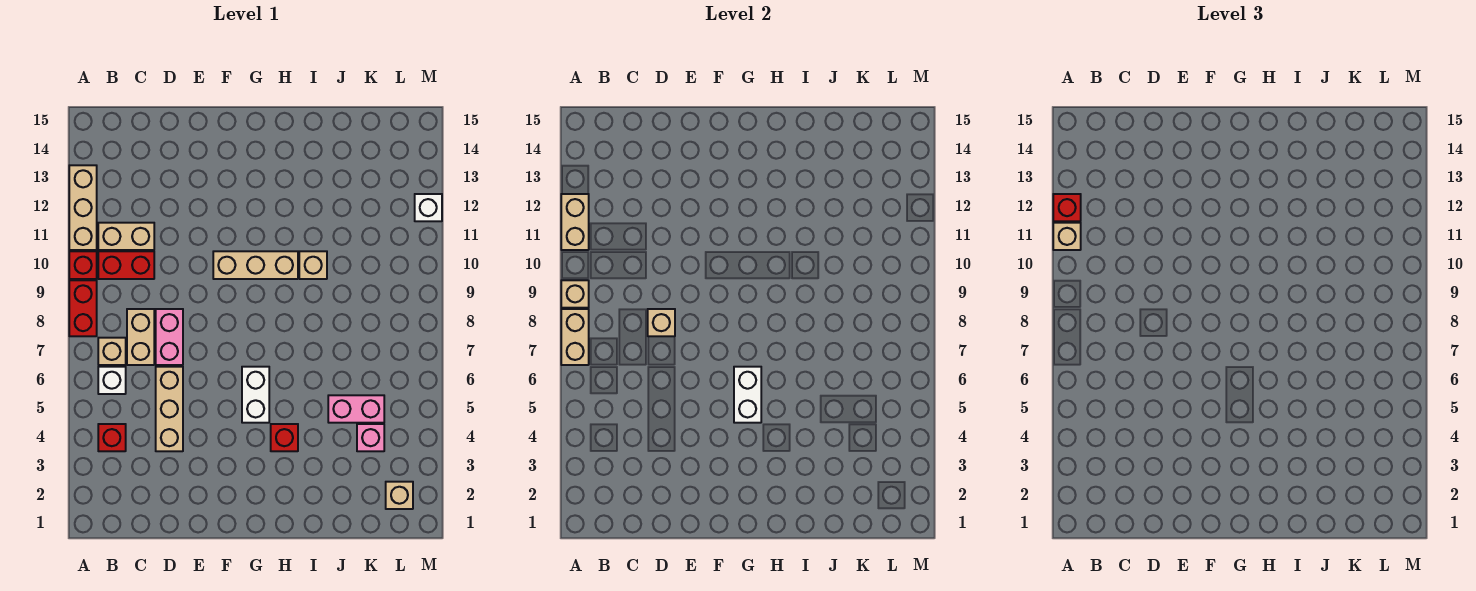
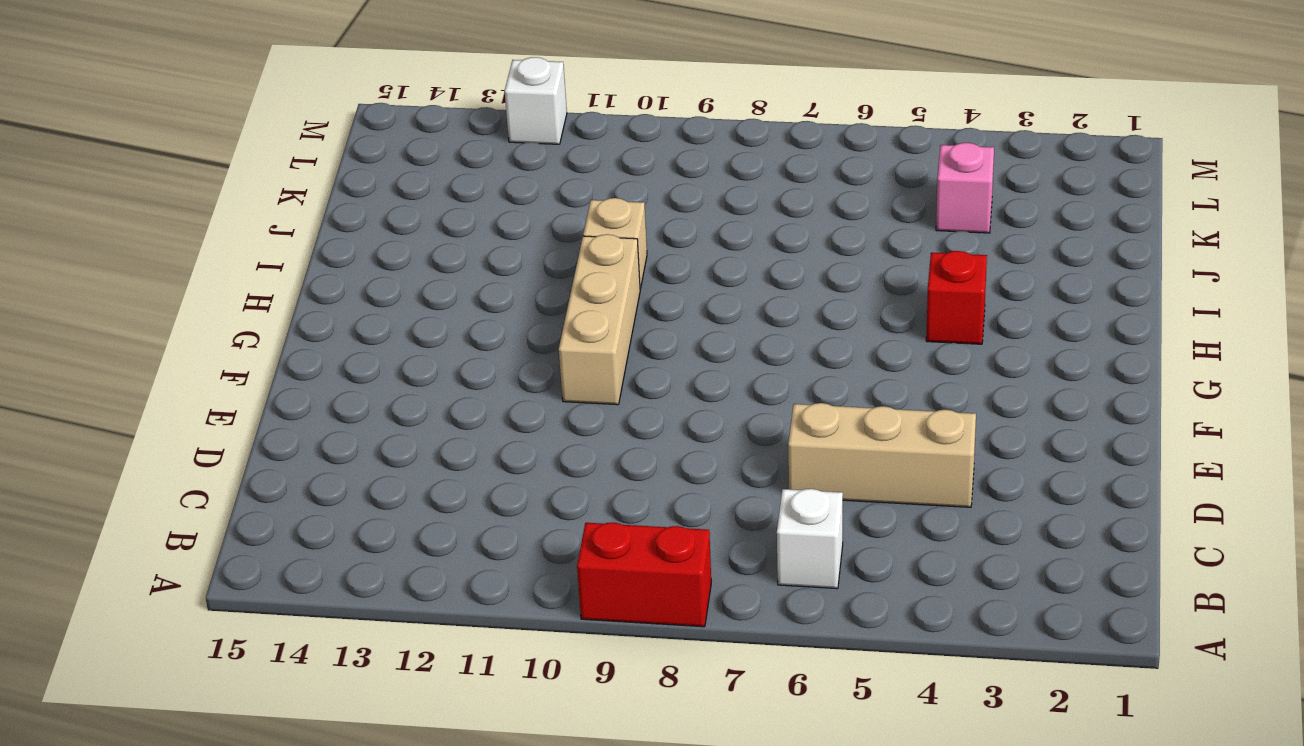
none -> red 1x1 brick [69,251,97,279]
none -> tan 1x3 brick [69,165,97,250]
none -> red 1x1 brick [98,424,126,451]

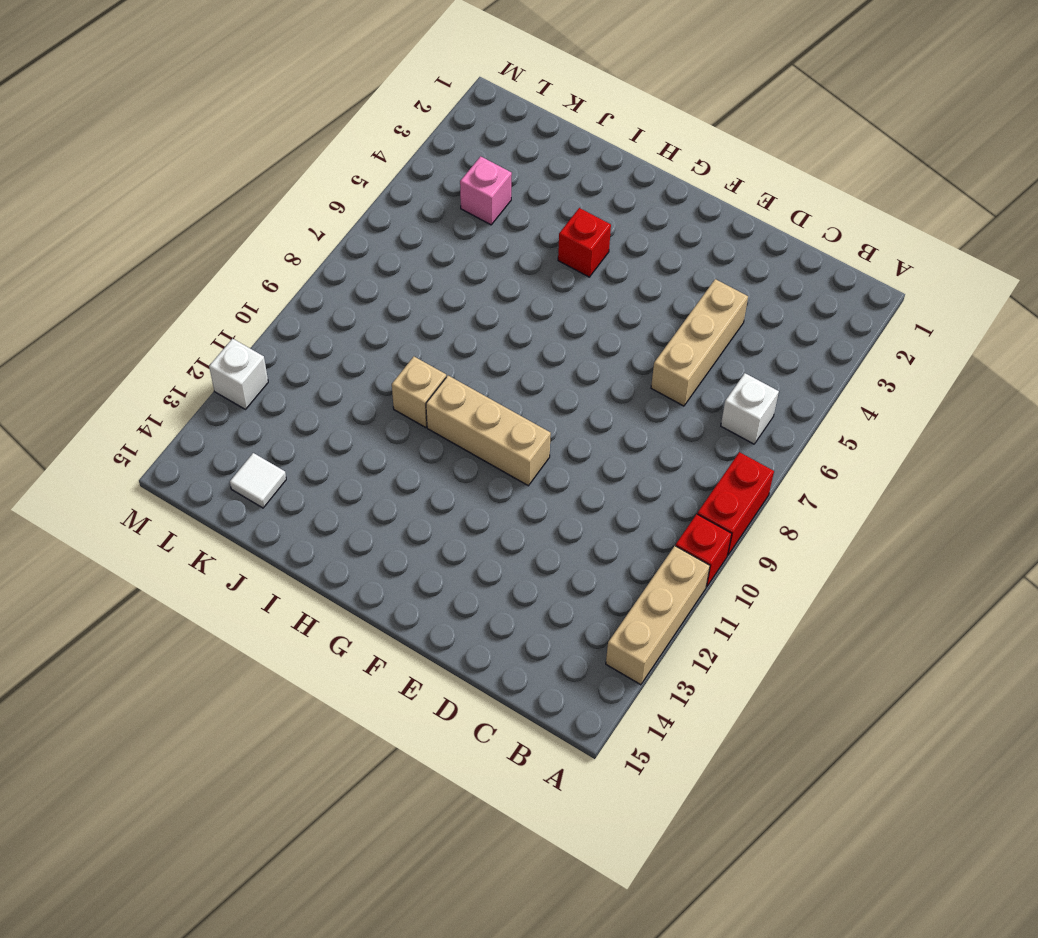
white 1x1 tile [230,453,286,508] -> none
none -> red 1x1 brick [98,424,126,451]
none -> tan 1x1 brick [98,338,126,365]
none -> red 1x2 brick [98,251,154,279]

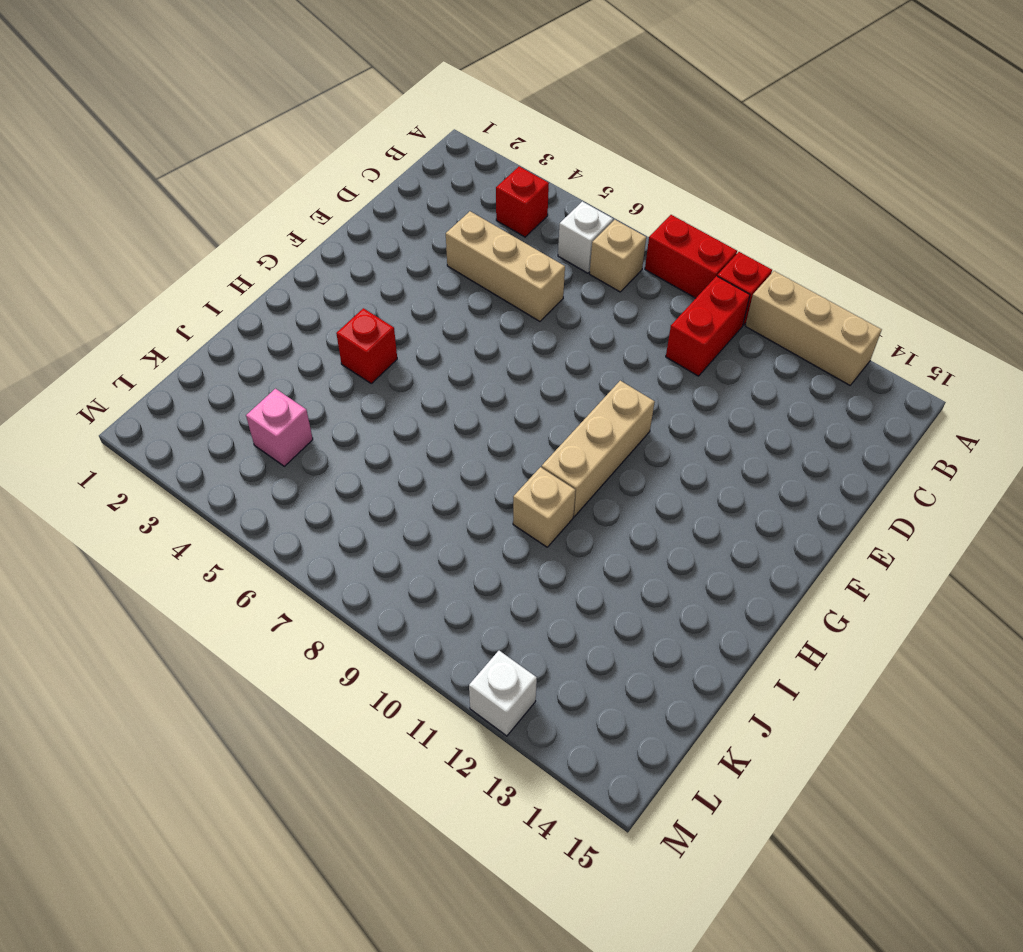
none -> tan 1x2 brick [98,223,154,250]
none -> tan 1x2 brick [127,309,154,365]
none -> pink 1x2 brick [156,309,183,365]

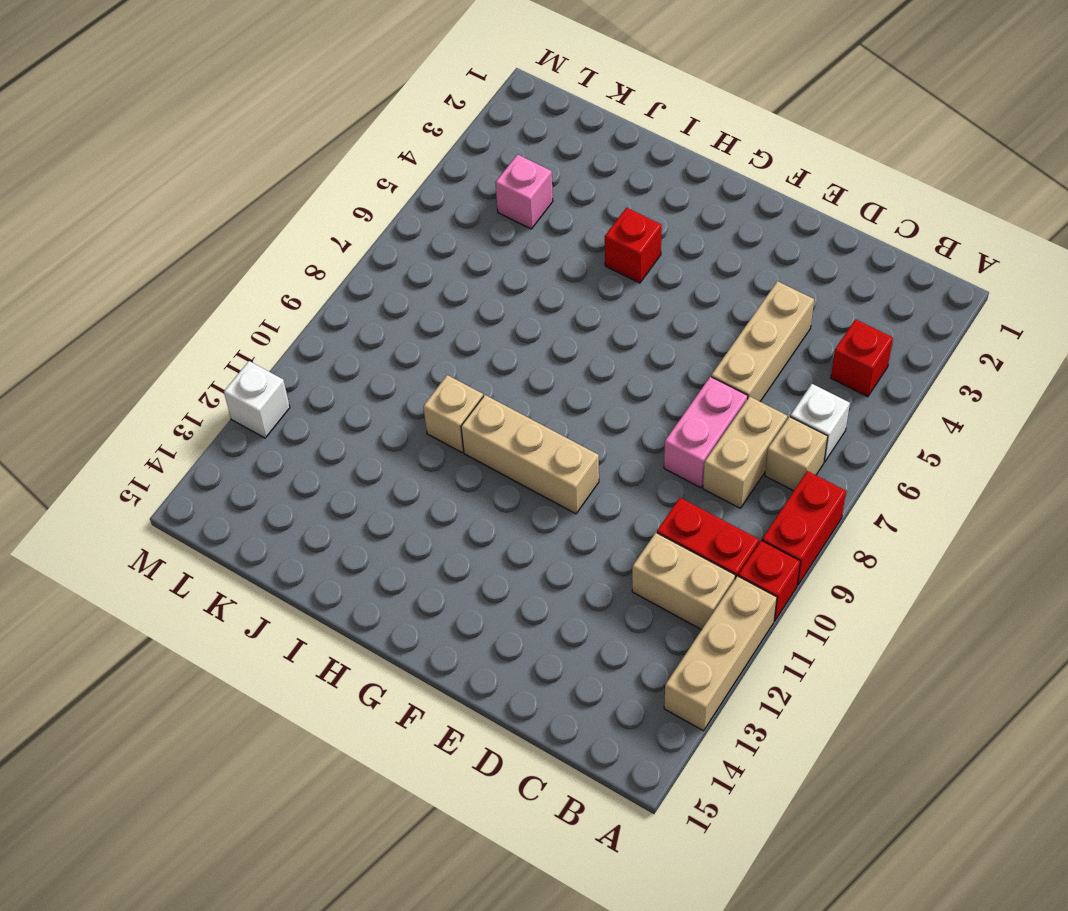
none -> white 1x2 brick [242,367,269,423]
none -> pink 1x2 brick [328,395,384,423]
none -> tan 1x1 brick [386,482,413,509]

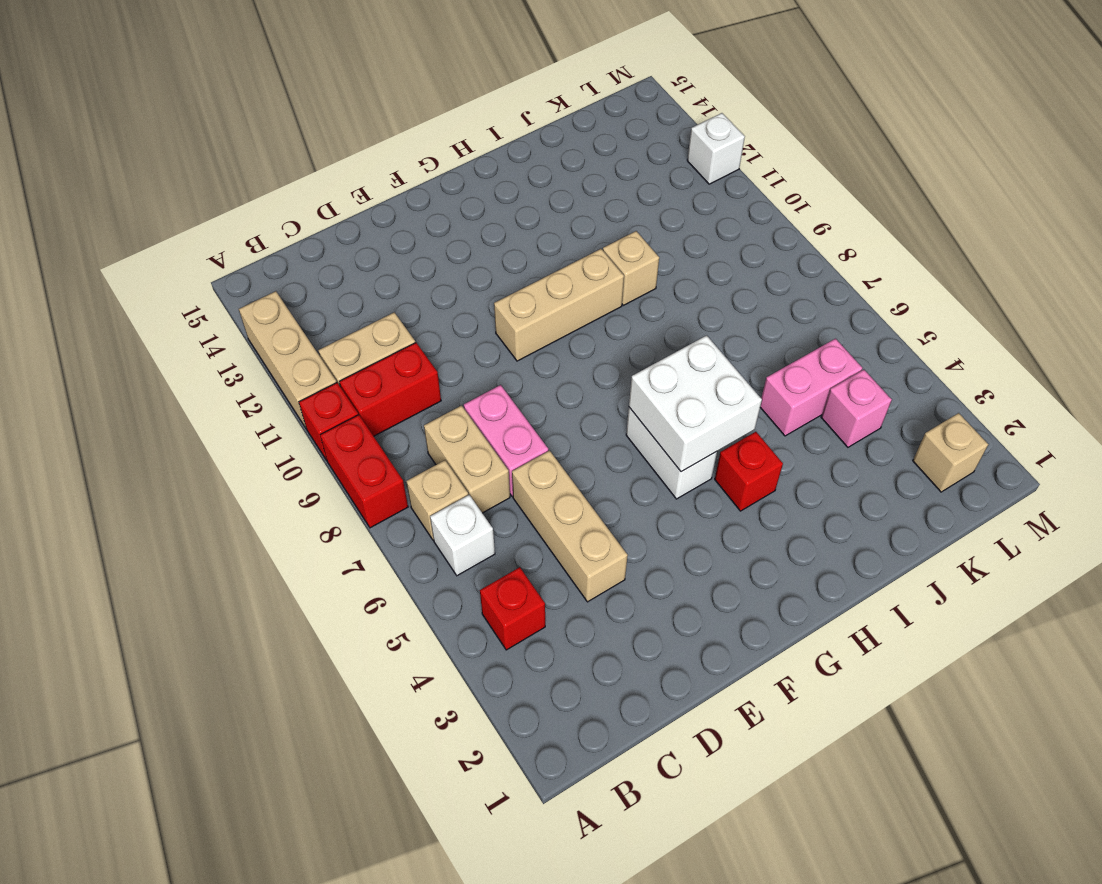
white 2x2 brick [629,335,762,472] -> white 1x2 brick [734,367,761,423]
none -> tan 1x2 brick [561,309,589,365]
none -> tan 1x1 brick [561,280,589,308]
none -> tan 1x2 brick [561,194,589,250]

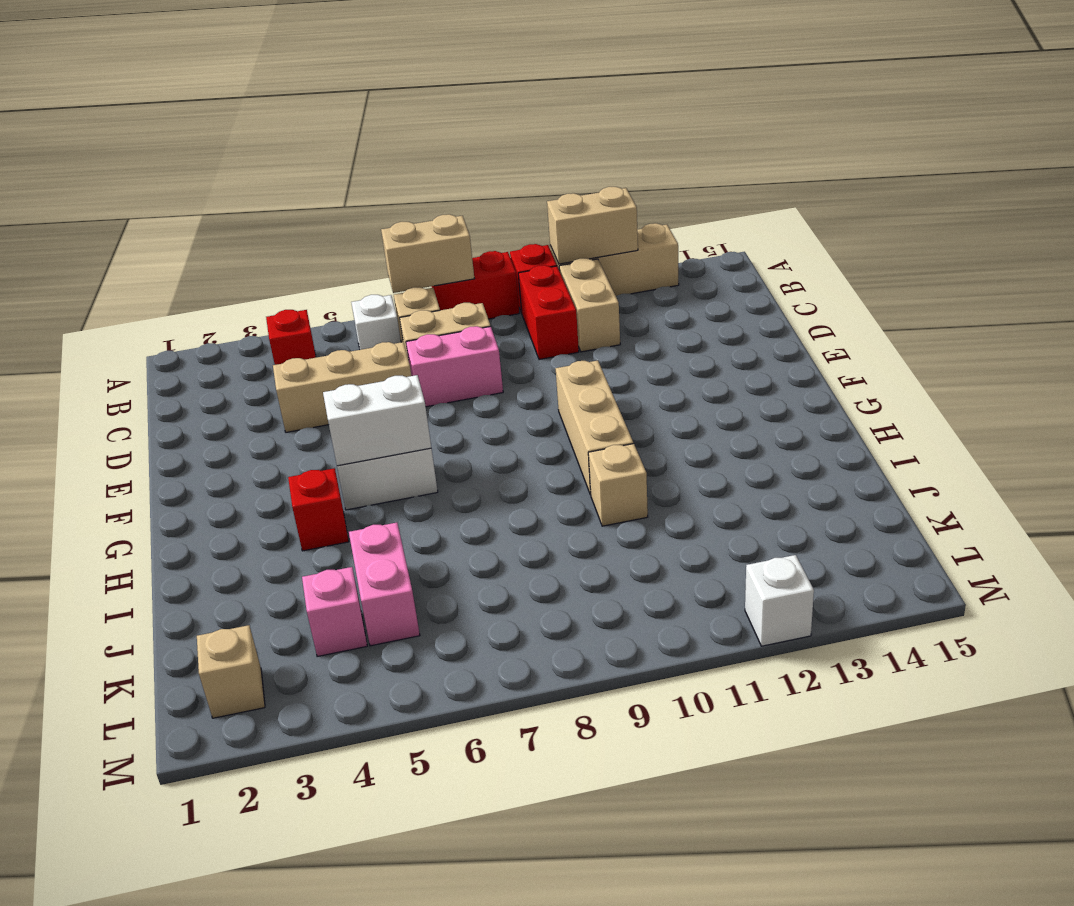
none -> tan 1x1 brick [561,280,589,308]
none -> tan 1x1 brick [648,309,675,336]
none -> tan 1x1 brick [1053,223,1081,250]

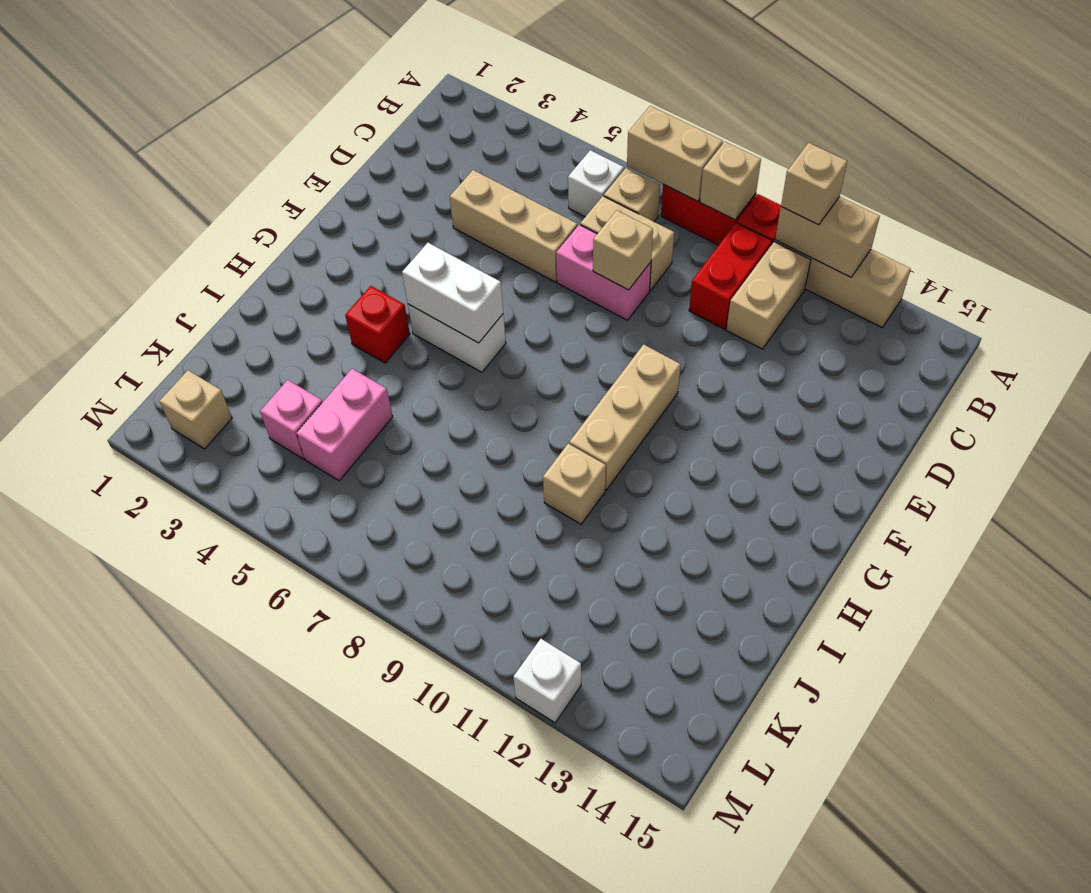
none -> red 1x1 brick [98,424,126,451]
none -> red 1x1 brick [1053,194,1081,221]

